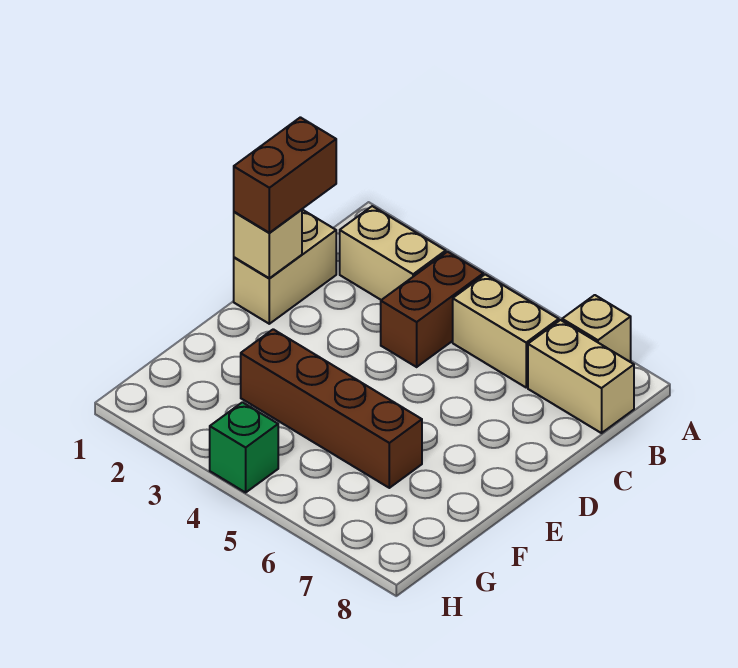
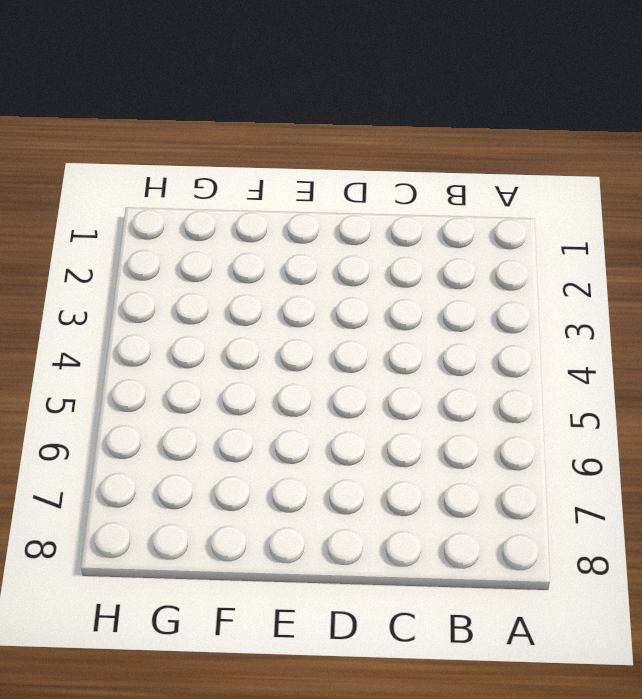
none -> tan 1x1 brick [562,295,631,362]
none -> tan 1x2 brick [340,206,446,300]

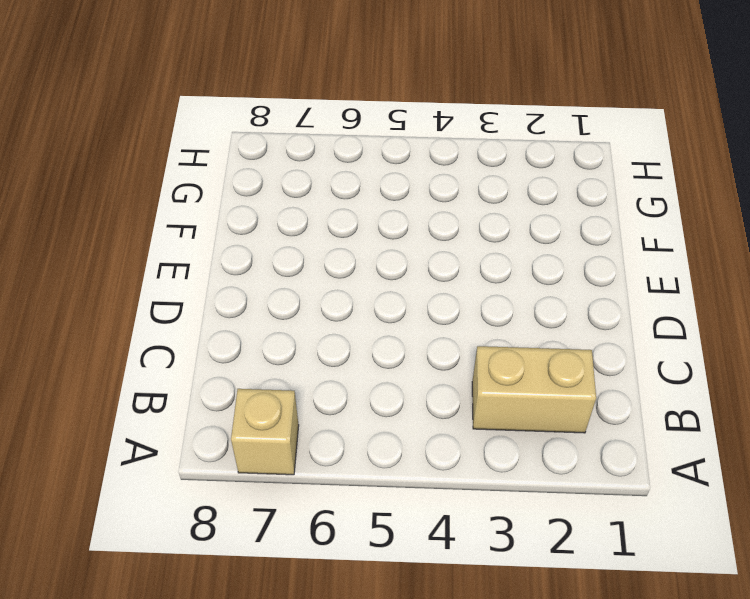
none -> brown 1x2 brick [381,252,483,367]
none -> tan 1x2 brick [453,275,559,387]

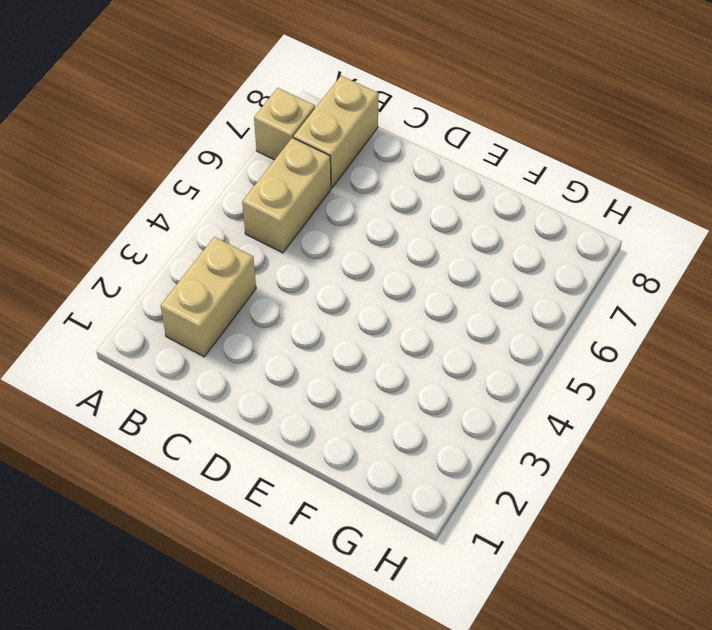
none -> brown 1x2 brick [381,252,483,367]
none -> tan 1x2 brick [234,210,336,324]

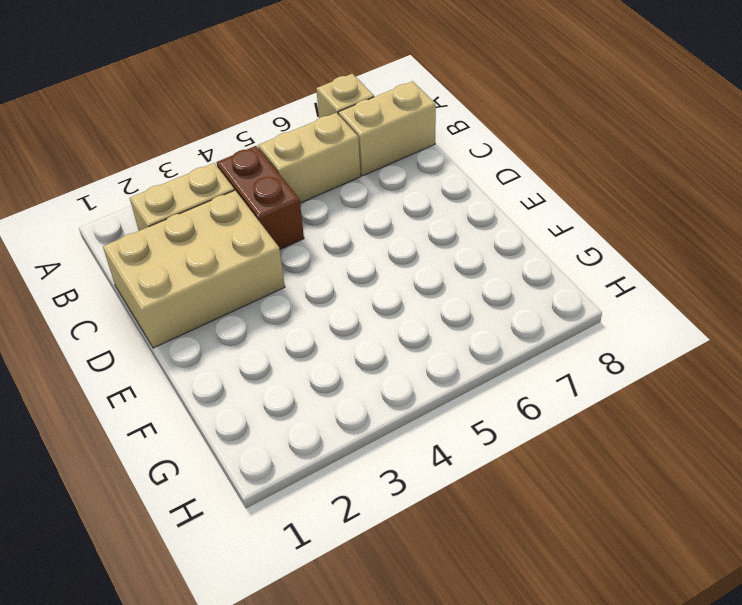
tan 2x3 brick [103,191,285,348] -> tan 1x2 brick [234,210,336,324]
none -> brown 1x4 brick [241,329,422,488]
none -> green 1x1 brick [210,402,278,492]

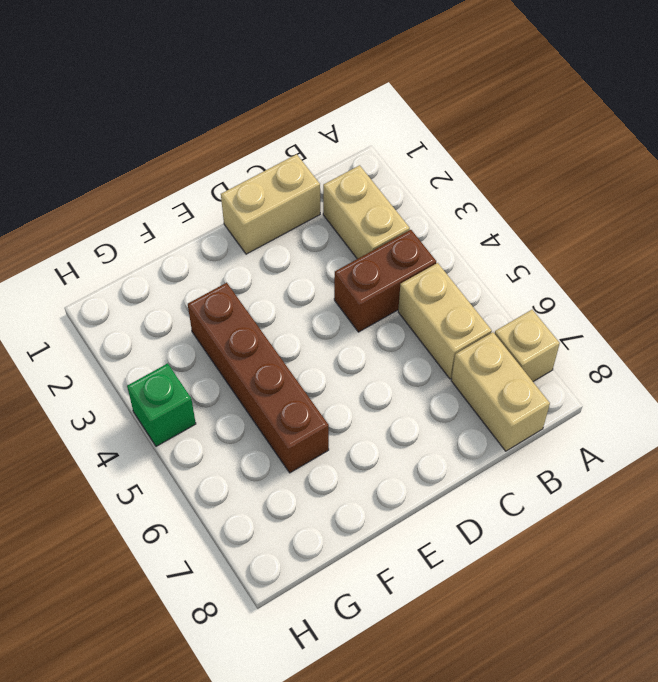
none -> tan 1x1 brick [234,209,302,278]
none -> brown 1x2 brick [234,117,336,233]

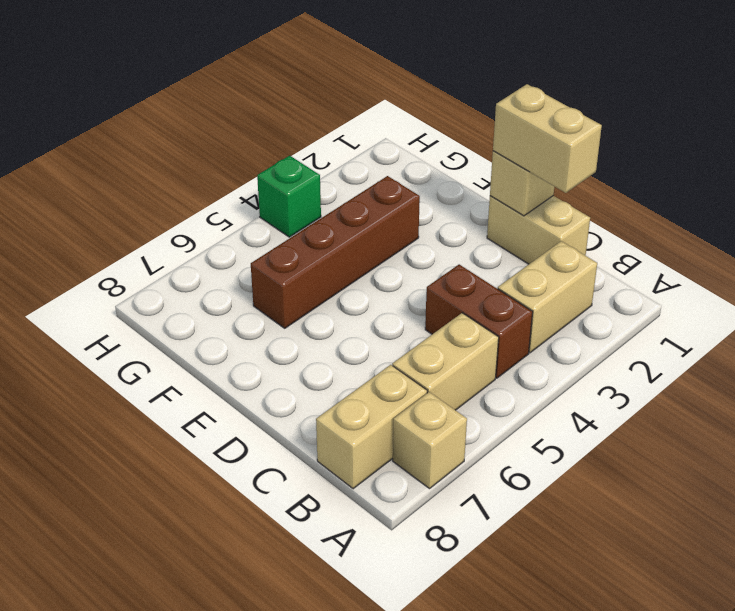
tan 1x2 brick [493,84,602,193] -> brown 1x2 brick [234,117,336,233]

